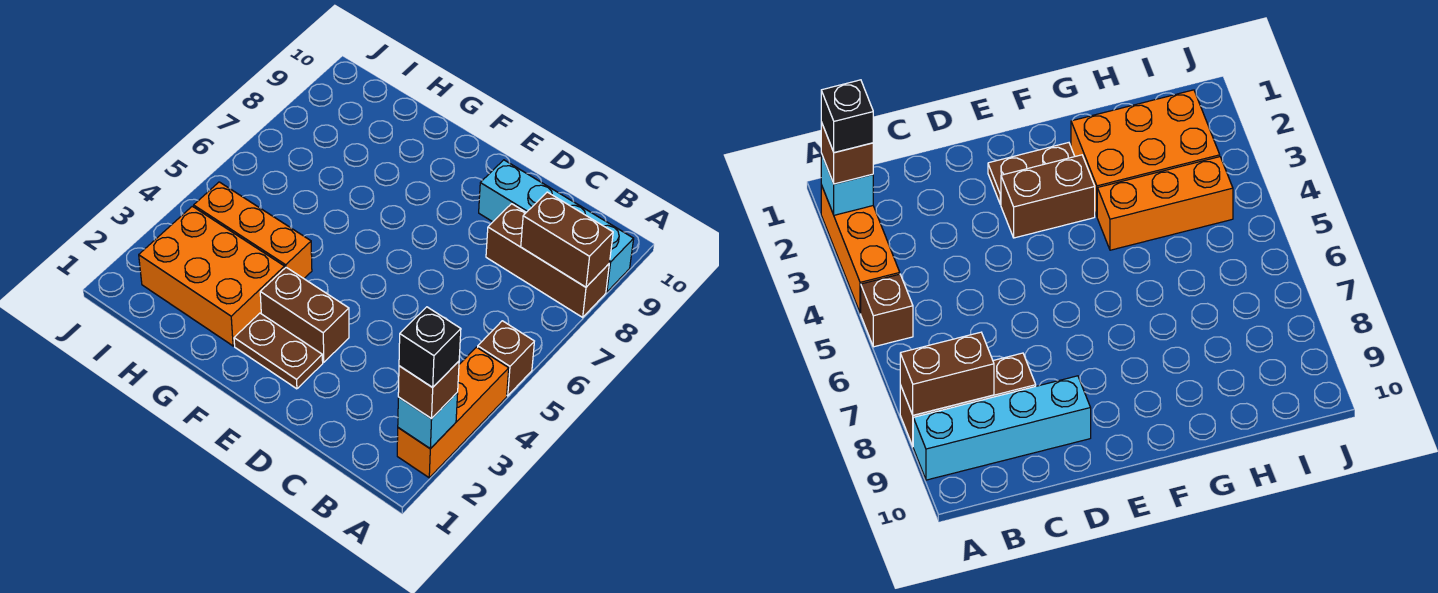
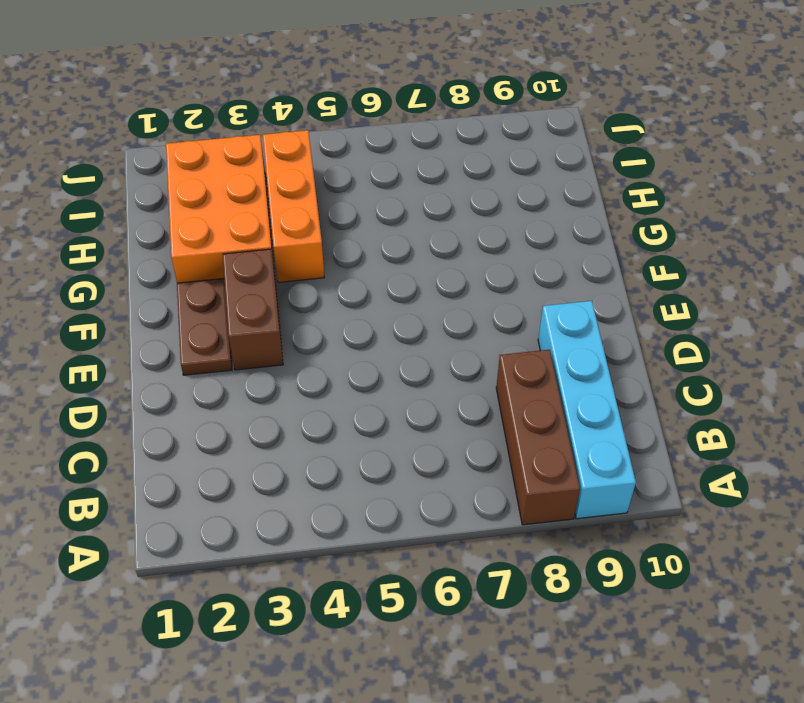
none -> orange 1x3 brick [397,347,509,478]
none -> brown 1x1 brick [478,321,534,396]
none -> cyan 1x1 brick [398,392,458,449]

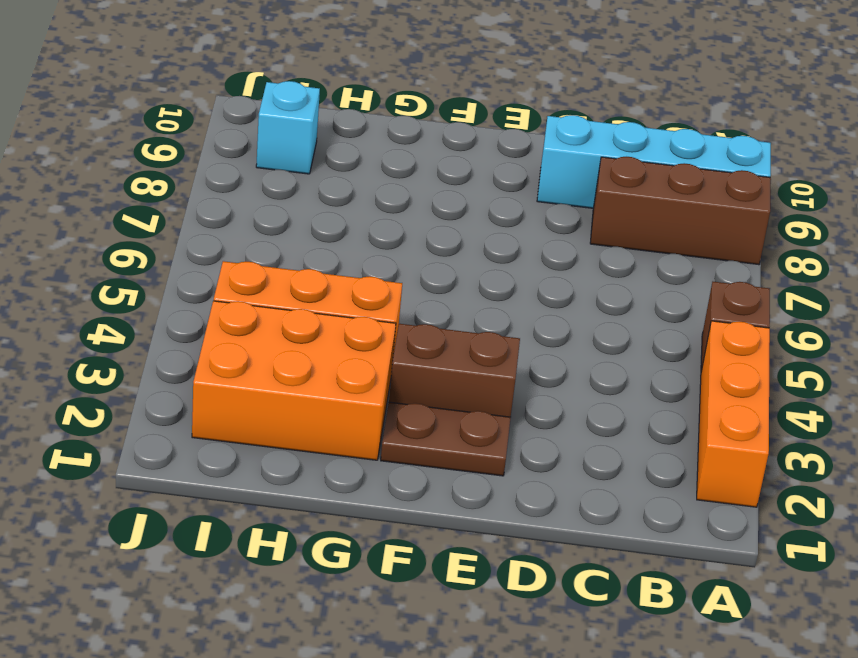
cyan 1x1 brick [256,81,320,174] -> cyan 1x1 brick moved to [398,392,458,449]
none -> brown 1x2 brick [521,192,613,287]
none -> brown 1x1 brick [398,361,459,419]
none -> black 1x1 brick [399,307,461,387]

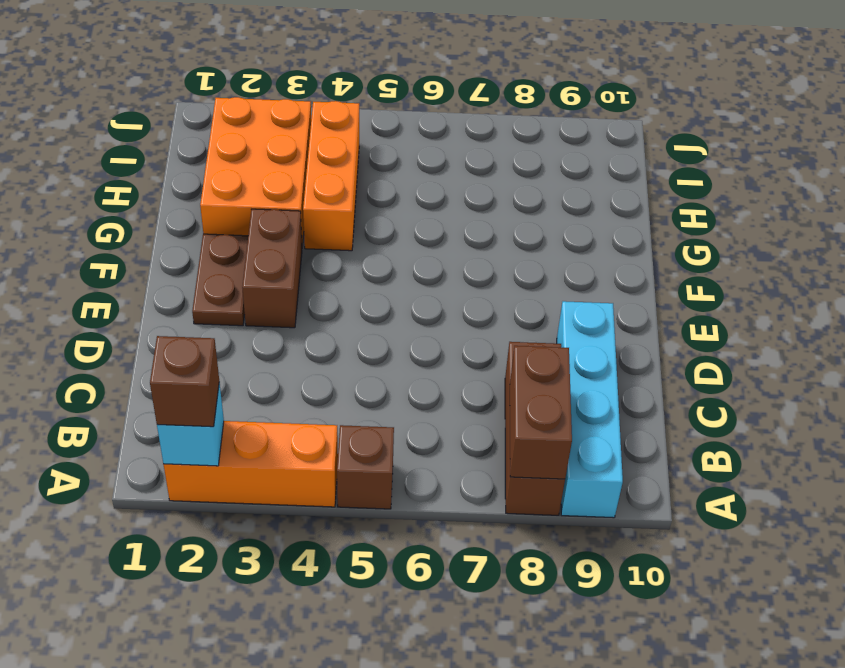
none -> black 1x1 brick [399,307,461,387]

